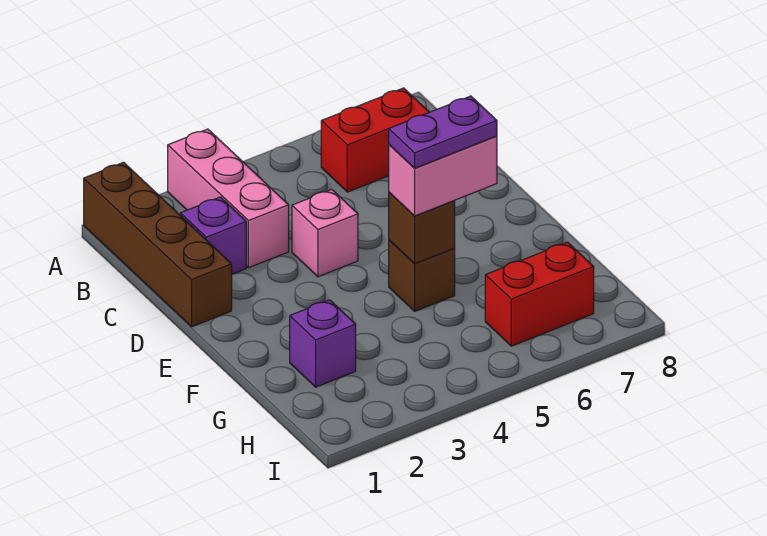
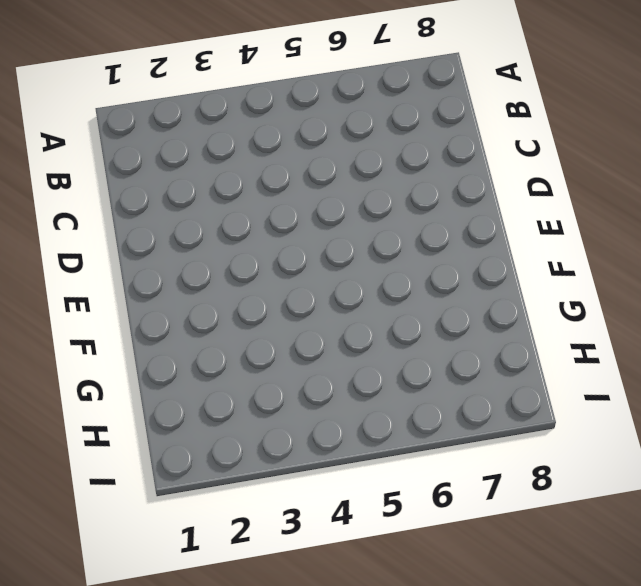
none -> brown 1x4 brick [84,162,232,327]
none -> pink 1x3 brick [168,129,289,268]

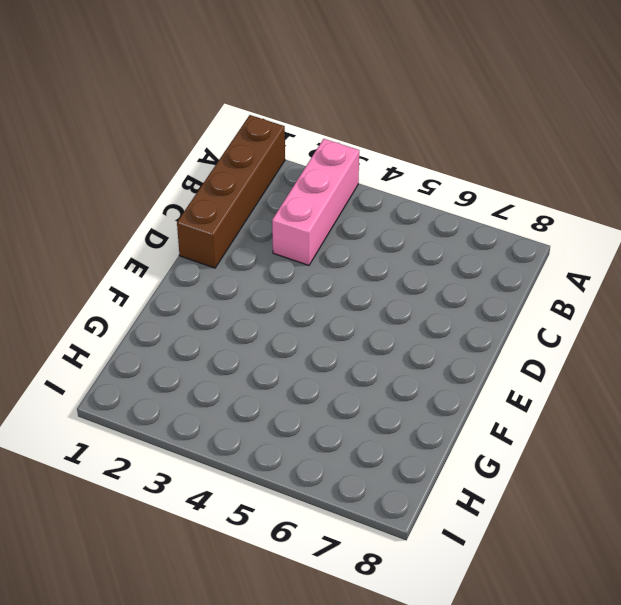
none -> red 1x2 brick [321,88,429,192]
none -> purple 1x1 brick [180,197,246,274]

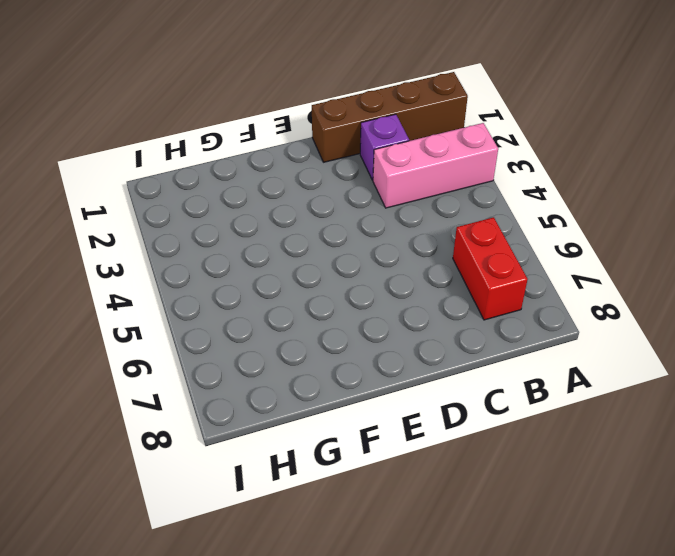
none -> pink 1x1 brick [292,190,358,277]
none -> brown 1x1 brick [389,240,455,311]

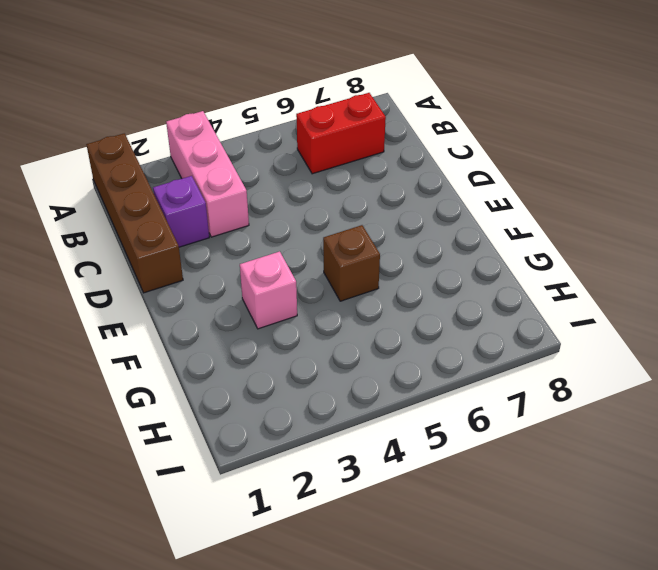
pink 1x1 brick [240,251,297,329] -> pink 1x1 brick moved to [292,190,358,277]
none -> purple 1x1 brick [290,300,356,387]
none -> red 1x2 brick [485,242,594,346]

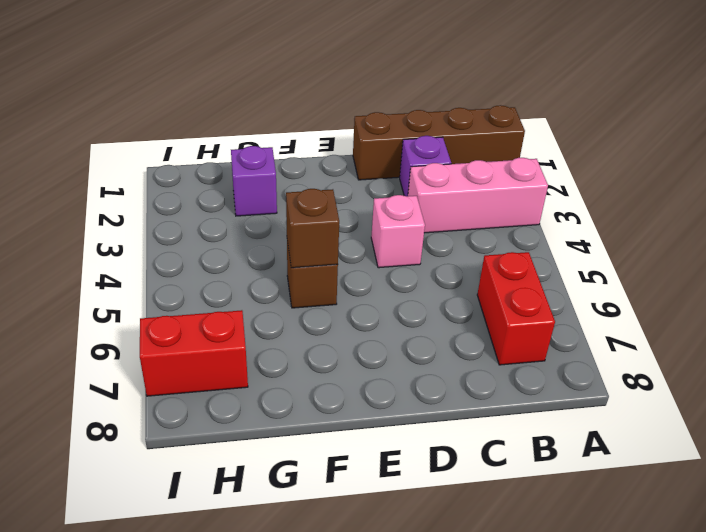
red 1x2 brick [140,310,248,396] -> red 1x2 brick turned to [485,242,594,346]
none -> pink 1x2 brick [389,136,497,216]
none -> purple 1x2 plate [389,96,497,168]

